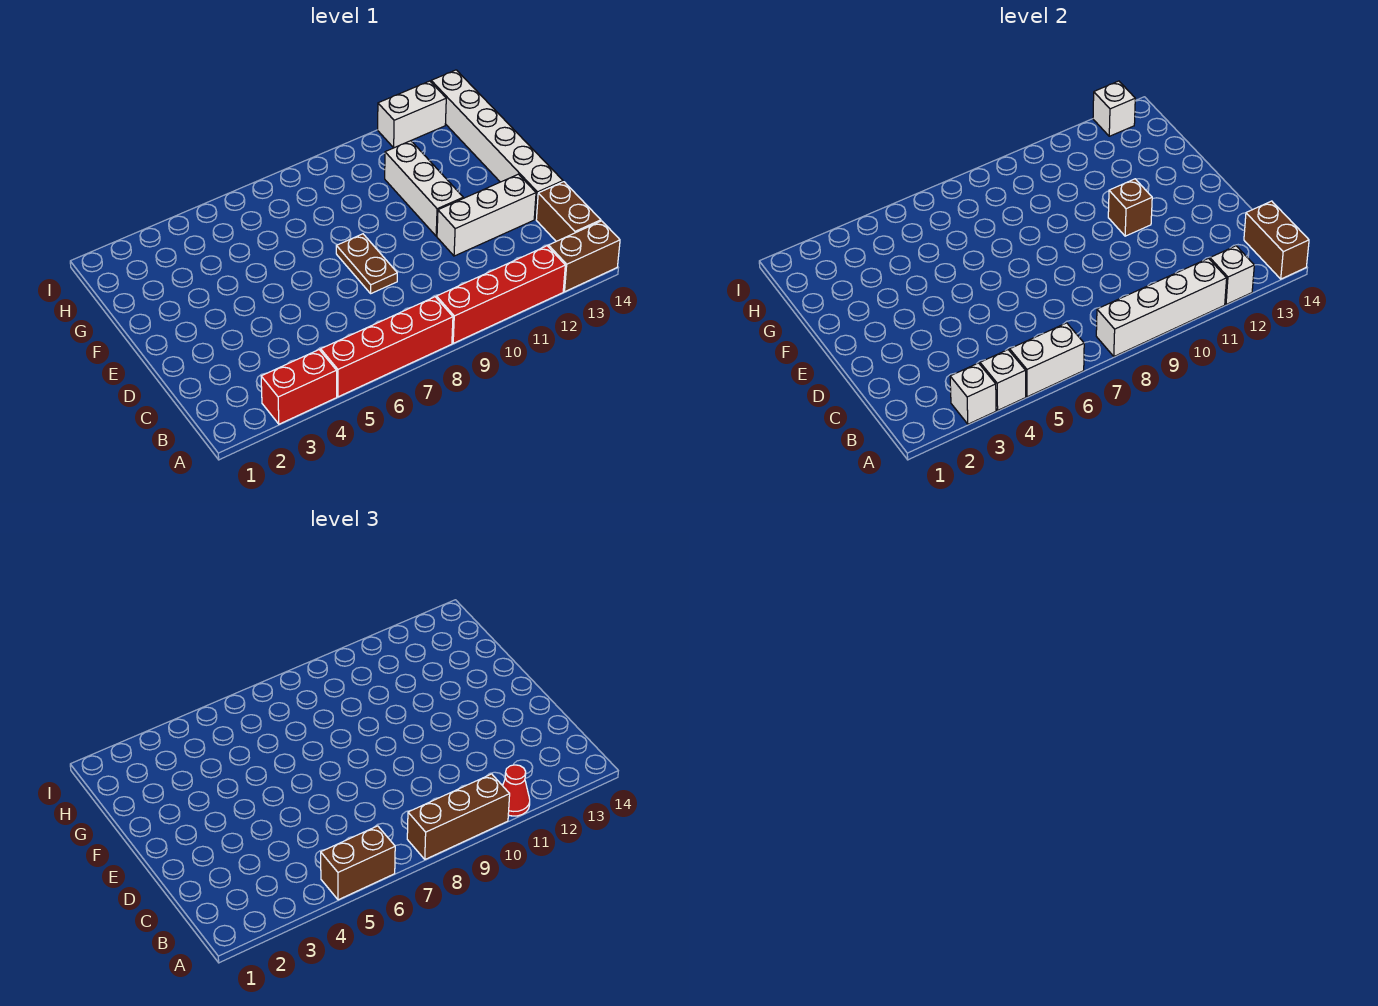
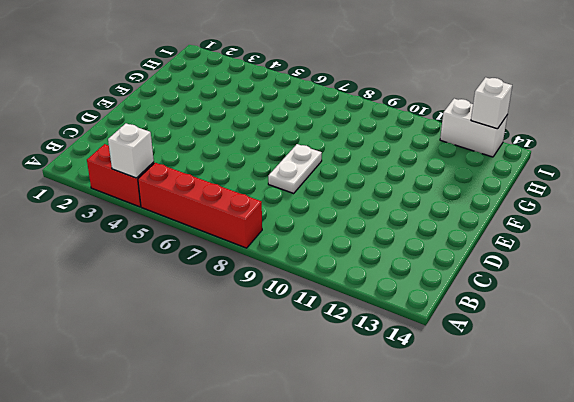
white 1x2 plate [268,144,322,193] -> brown 1x2 plate [336,234,397,293]
none -> red 1x4 brick [437,246,565,343]
none -> brown 1x2 brick [548,221,620,292]
none -> brown 1x2 brick [536,182,601,241]

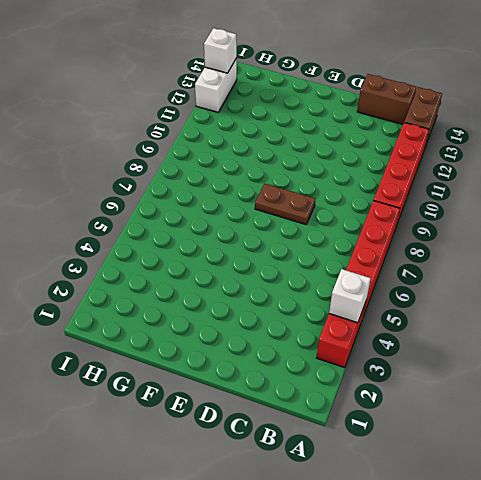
none -> white 1x3 brick [437,174,536,256]
none -> white 1x6 brick [431,70,563,219]
none -> white 1x3 brick [385,141,463,236]

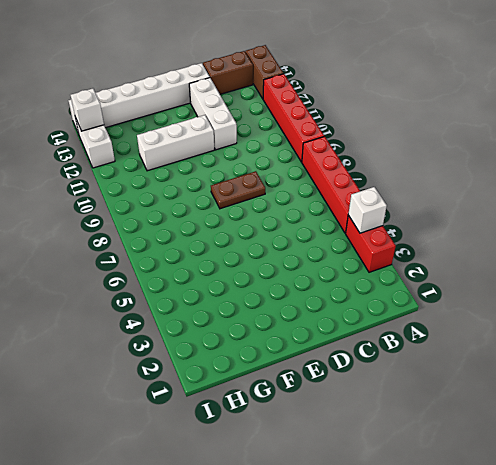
none -> white 1x1 brick [950,363,996,424]
none -> white 1x2 brick [1010,323,1084,397]
none -> white 1x4 brick [1096,258,1227,356]

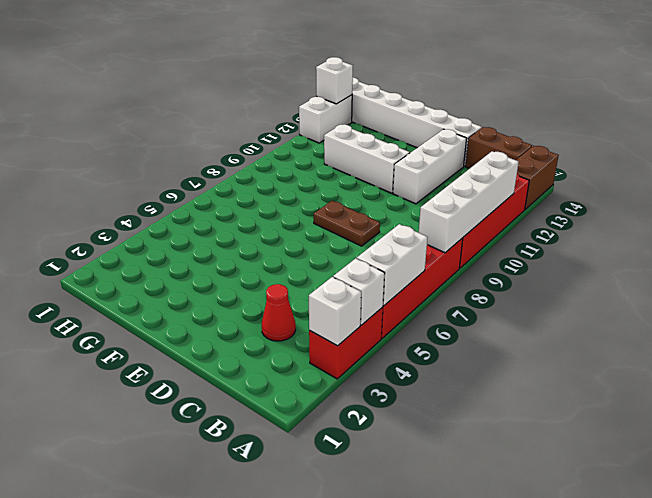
red 1x1 cone [262,284,296,341] -> red 1x1 cone moved to [503,765,530,816]
none -> white 1x1 brick [1210,246,1254,304]
none -> brown 1x2 brick [1244,201,1309,279]
none -> brown 1x1 brick [1108,179,1152,236]

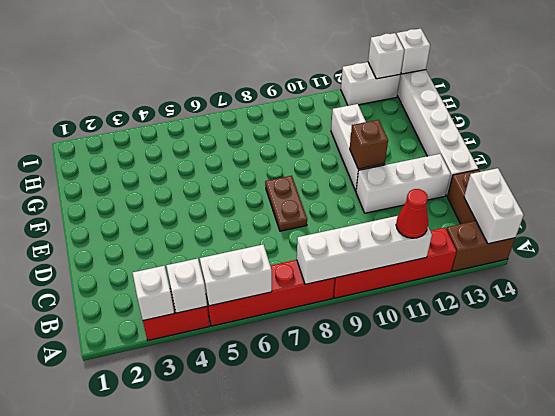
white 1x2 brick [464,168,524,244] -> brown 1x2 brick [1244,201,1309,279]
white 1x1 brick [396,29,430,74] -> white 1x1 brick moved to [1210,246,1254,304]
none -> brown 1x2 brick [321,826,395,900]
none -> brown 1x3 brick [407,774,510,859]

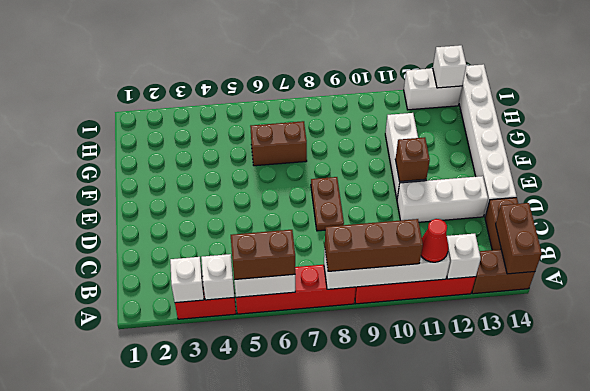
brown 1x2 brick [250,121,307,166] -> none

